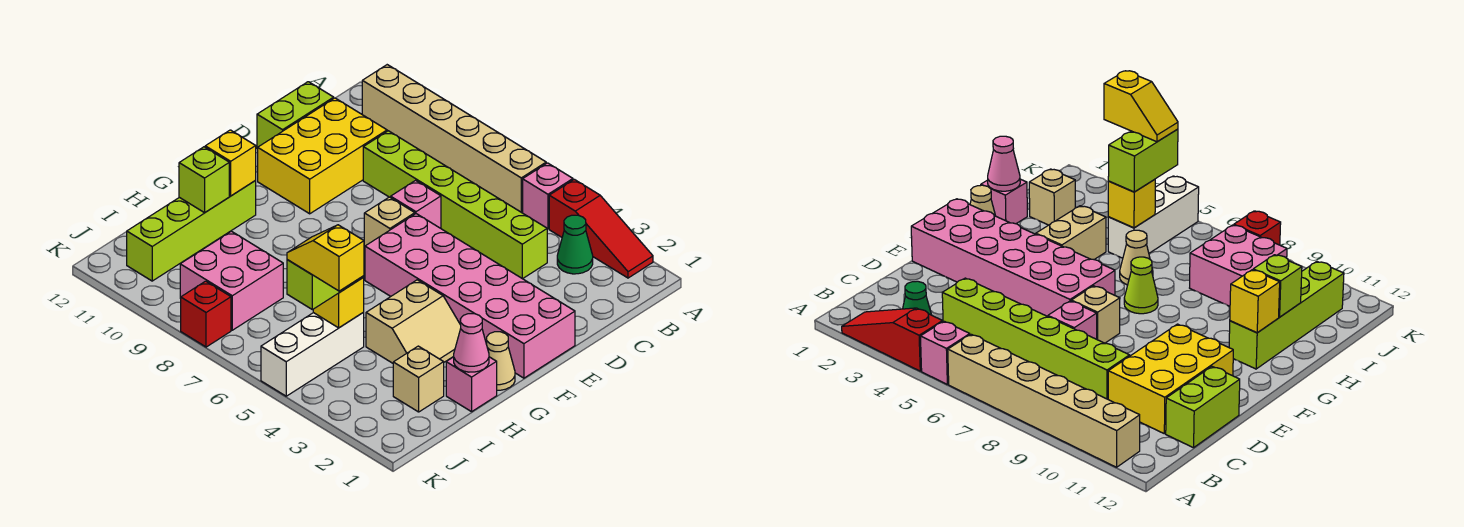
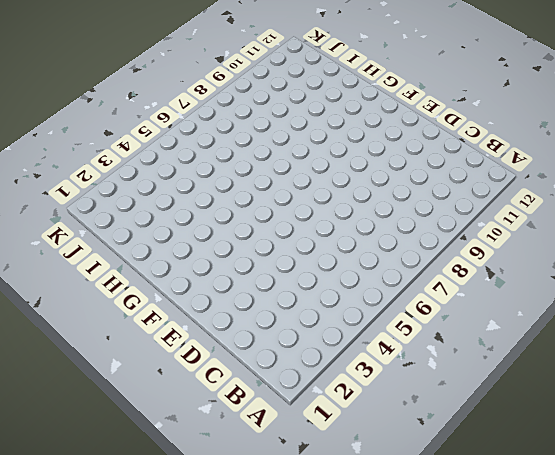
none -> red 1x3 slope [549,179,653,278]
none -> pink 1x1 brick [523,163,573,229]
none -> tan 1x6 brick [362,65,546,212]

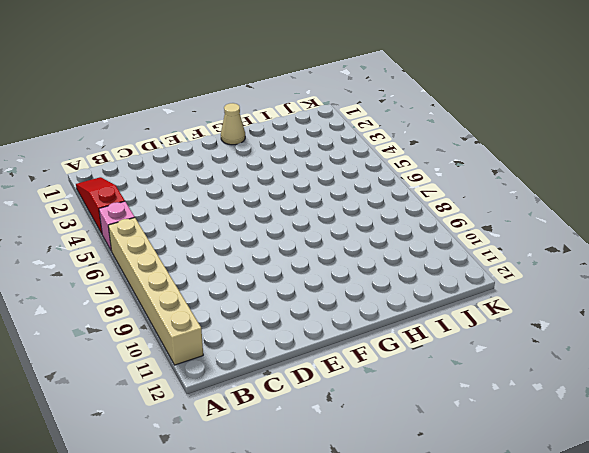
none -> green 1x1 cone [557,215,593,274]
none -> lime 1x6 brick [363,131,547,279]
none -> yellow 2x3 brick [258,98,387,214]

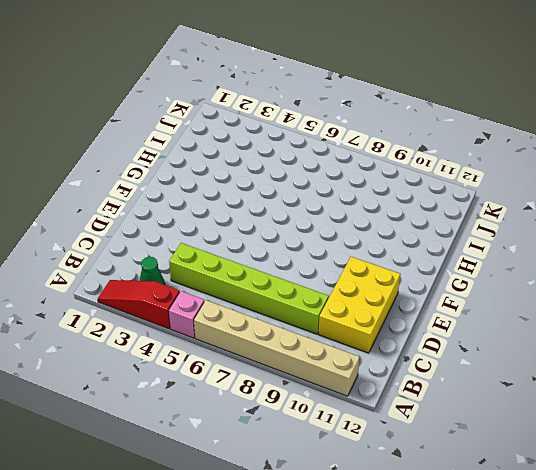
none -> lime 1x2 brick [257,82,334,149]
none -> pink 1x1 brick [391,180,441,228]
none -> pink 2x6 brick [365,214,575,378]

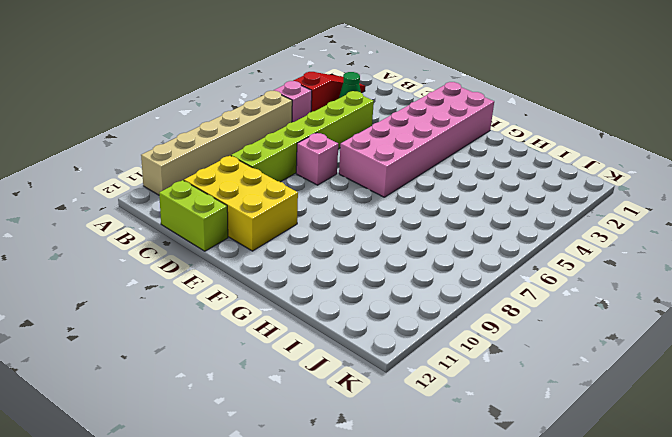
none -> tan 1x1 brick [364,197,415,247]
none -> tan 1x1 cone [487,332,515,390]
none -> tan 2x2 slope [366,280,461,363]

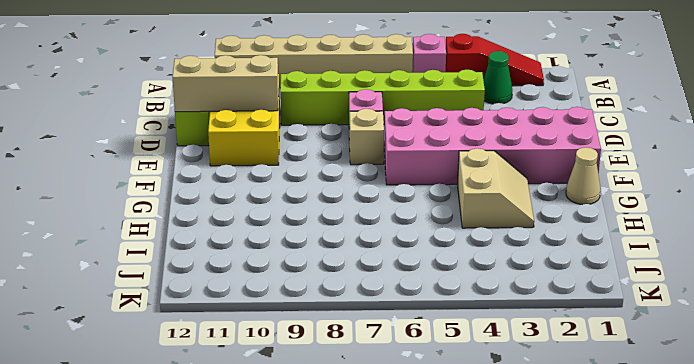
tan 1x3 brick [172,55,279,112] -> none
none -> lime 1x1 cone [1124,257,1158,314]
none -> lime 1x4 brick [127,181,256,281]
none -> pink 1x1 brick [446,357,497,412]

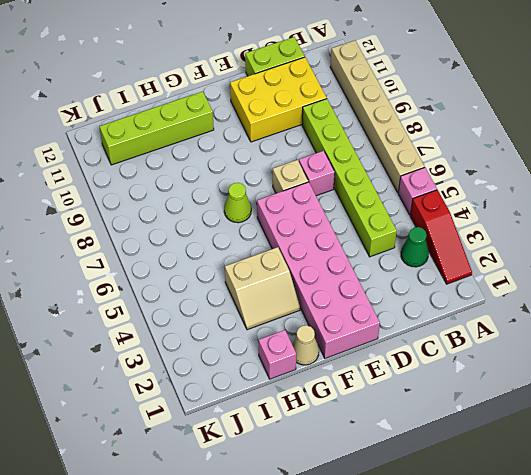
none -> tan 1x1 cone [1120,230,1153,285]
none -> tan 1x1 brick [393,346,444,412]
none -> white 1x3 brick [261,313,364,396]

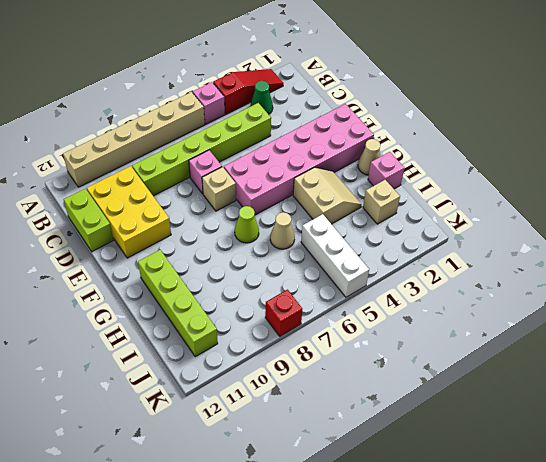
none -> pink 2x2 brick [180,231,283,330]
none -> yellow 1x1 brick [205,130,256,196]
none -> pink 1x1 cone [454,314,489,372]

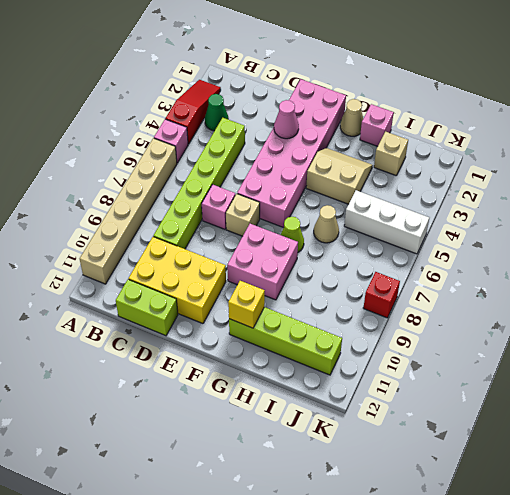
pink 1x1 cone [274,100,299,139] -> pink 1x1 cone moved to [454,314,489,372]
pink 2x2 brick [227,224,298,300] -> pink 2x2 brick moved to [180,231,283,330]
none -> lime 1x1 brick [179,147,229,213]
none -> yellow 1x1 brick [313,278,364,328]
none -> lime 1x2 brick [287,260,364,310]

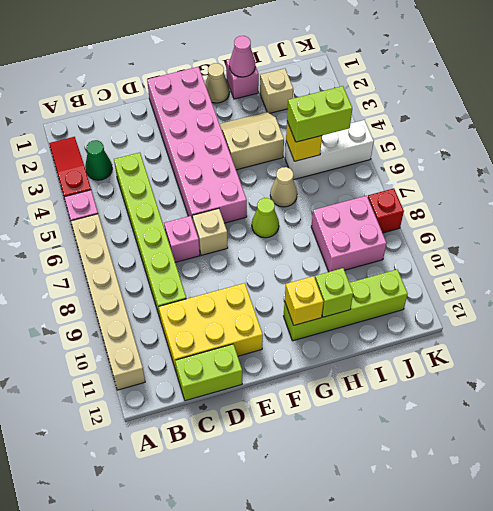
none -> yellow 1x2 slope [287,225,364,291]

